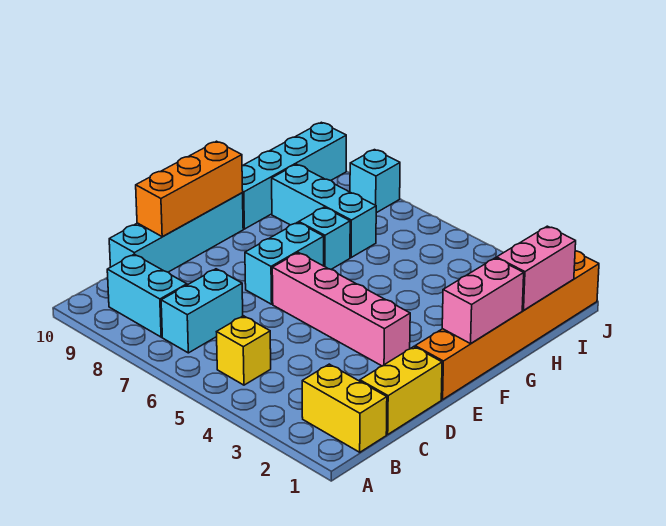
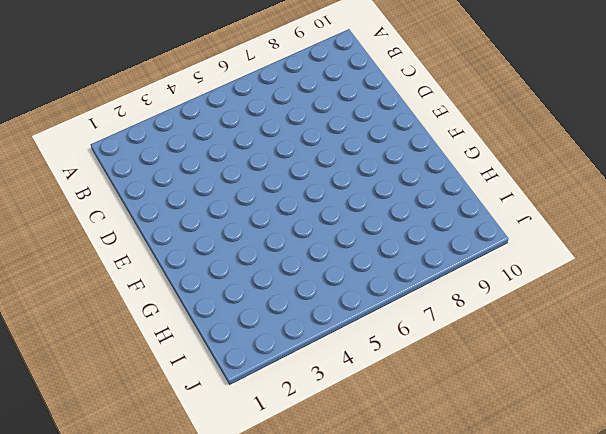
none -> yellow 1x2 brick [302,364,387,452]
none -> yellow 1x1 brick [217,316,271,385]
none -> cyan 1x2 brick [161,269,243,353]

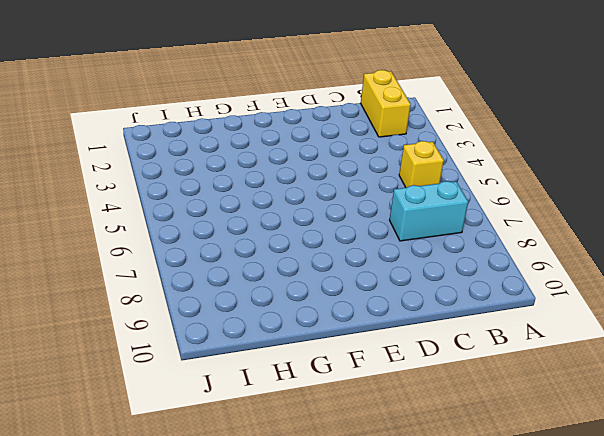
none -> cyan 1x2 brick [107,254,187,337]
none -> yellow 1x2 brick [360,347,442,434]
none -> cyan 1x4 brick [109,193,243,272]

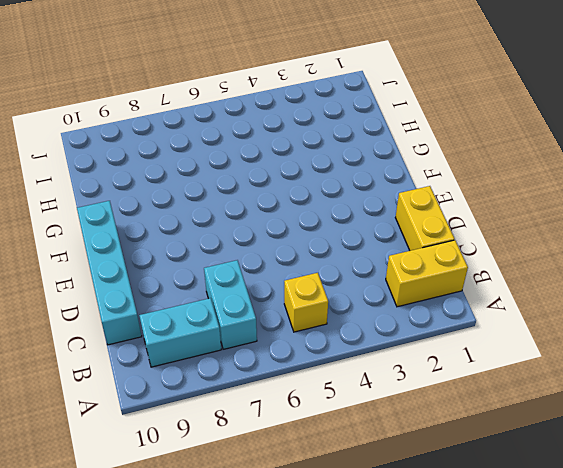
none -> orange 1x6 brick [415,251,599,400]
none -> pink 1x4 brick [272,252,410,366]
none -> cyan 1x2 brick [245,222,324,304]

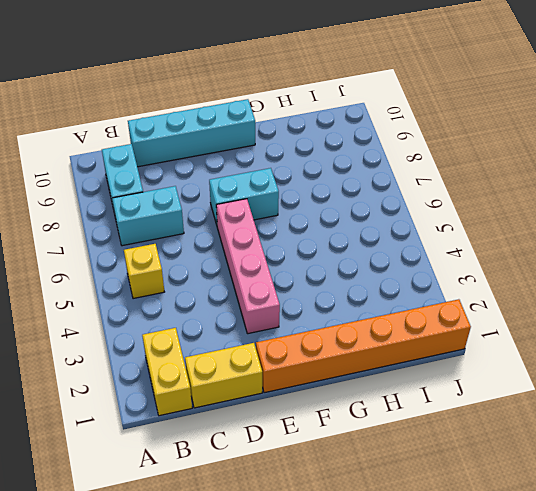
none -> cyan 1x1 brick [299,207,350,269]
none -> cyan 1x4 brick [242,122,346,229]
none -> cyan 1x3 brick [272,164,376,257]

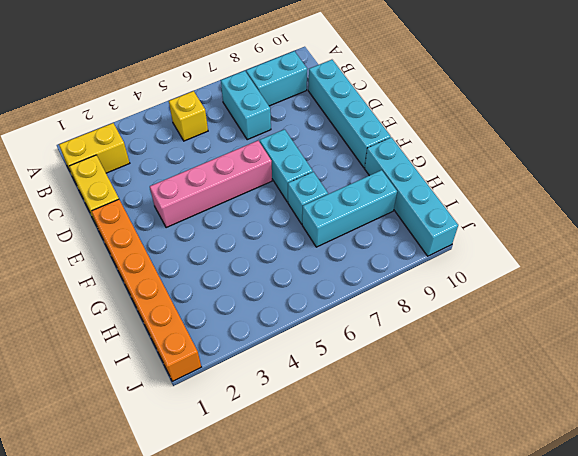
none -> cyan 1x1 brick [350,150,400,213]
none -> orange 1x3 brick [136,141,243,237]
none -> pink 1x2 brick [442,258,524,344]

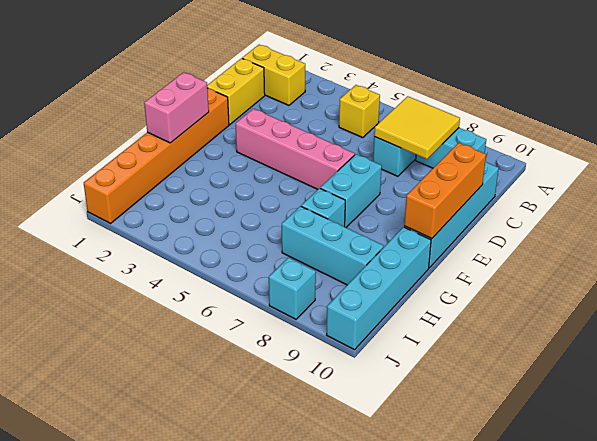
yellow 2x2 tile [374,96,460,159] -> none
none -> pink 1x2 brick [497,226,576,310]

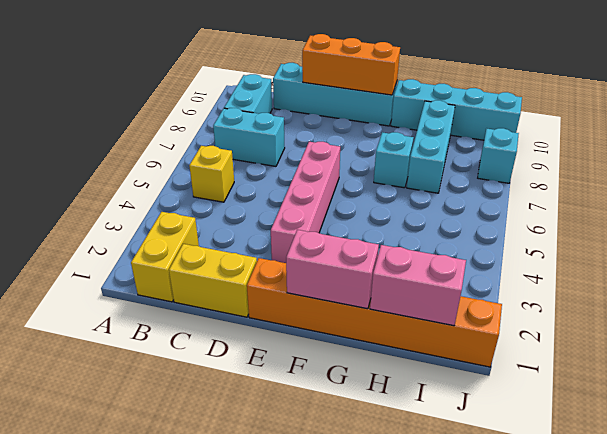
none -> cyan 1x2 brick [245,222,324,304]

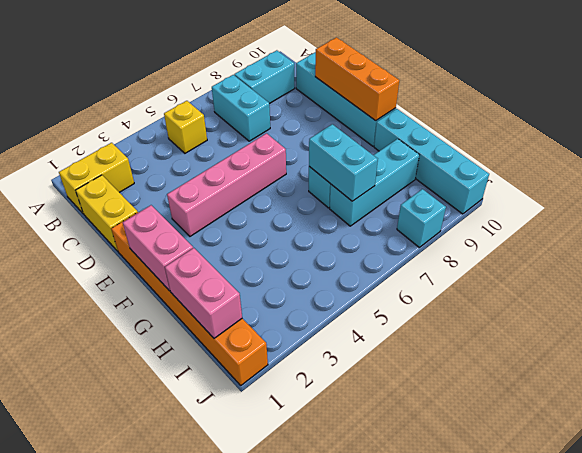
cyan 1x2 brick [309,124,378,201] -> cyan 1x2 brick moved to [245,222,324,304]

